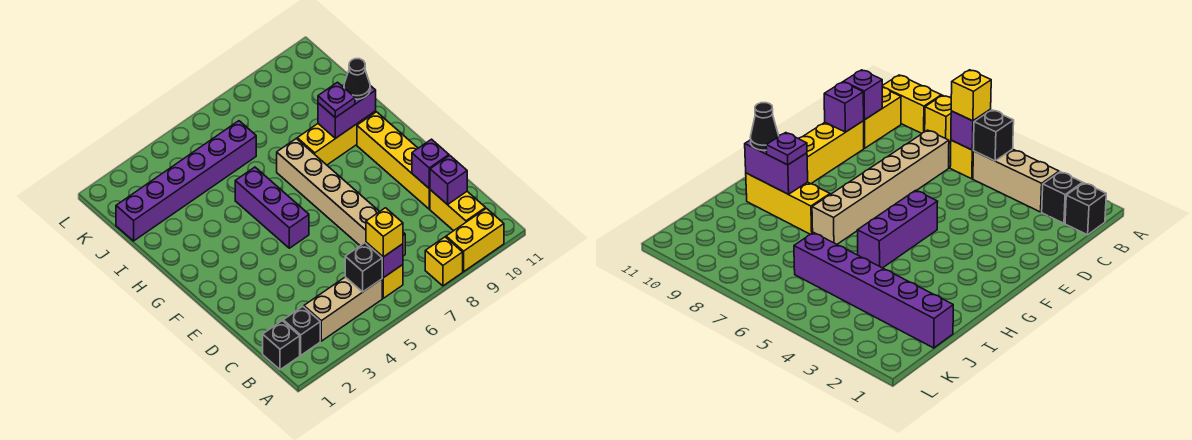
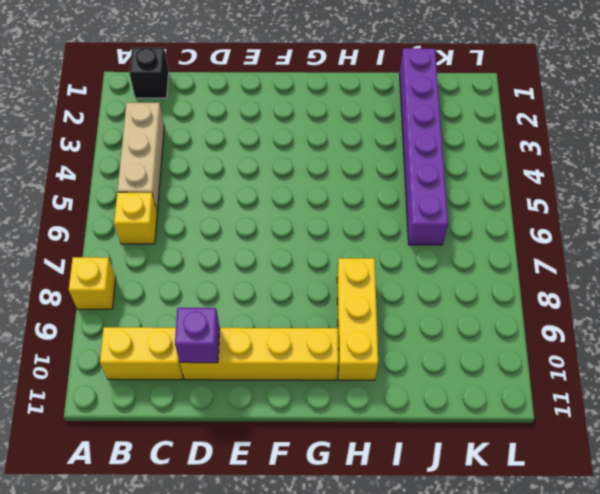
none -> yellow 1x2 brick [446,208,504,272]
none -> black 1x1 brick [283,307,320,355]
none -> tan 1x6 brick [277,139,405,256]

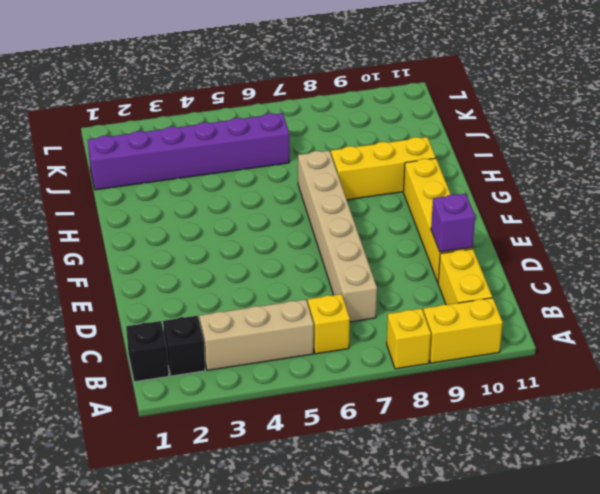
none -> purple 1x3 brick [235,167,309,248]
none -> black 1x1 brick [345,243,382,292]
none -> purple 1x1 brick [366,242,403,278]

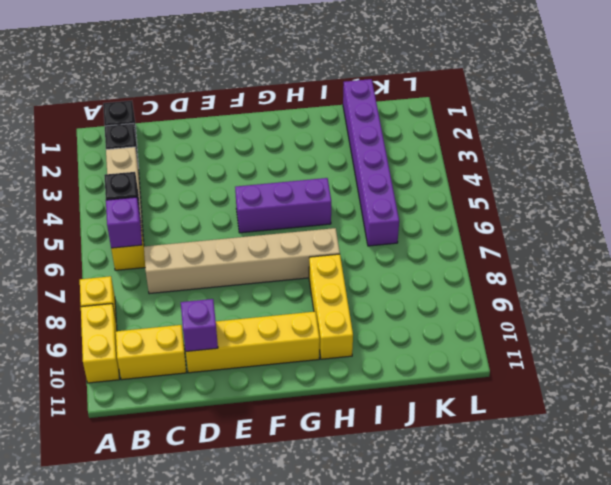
none -> purple 1x1 brick [430,155,467,205]
none -> purple 1x2 brick [318,85,376,138]
none -> yellow 1x1 brick [366,208,403,257]

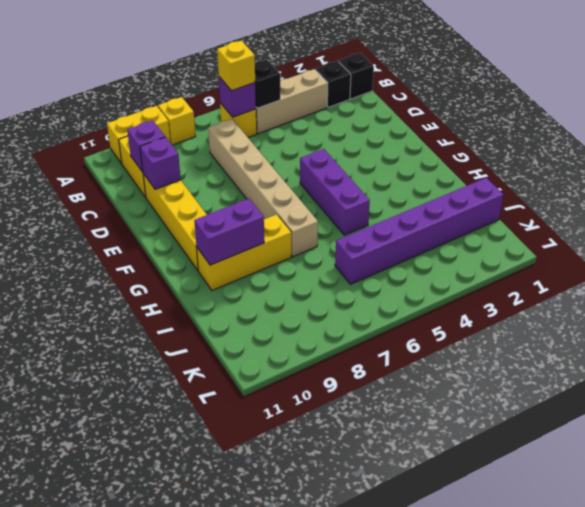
none -> purple 1x1 plate [318,82,355,118]
none -> black 1x1 cone [344,59,370,99]

